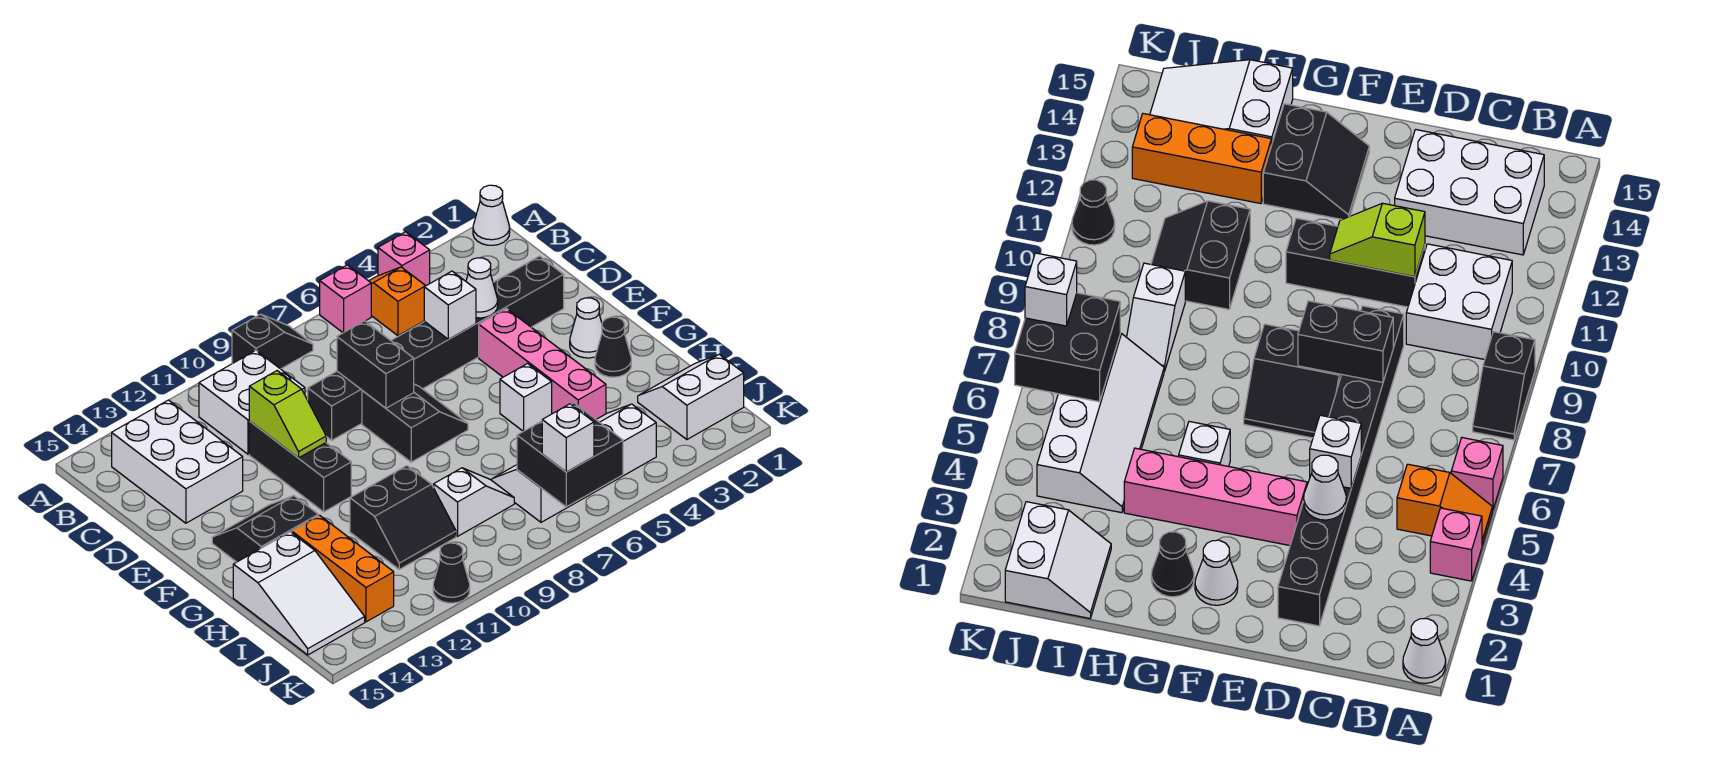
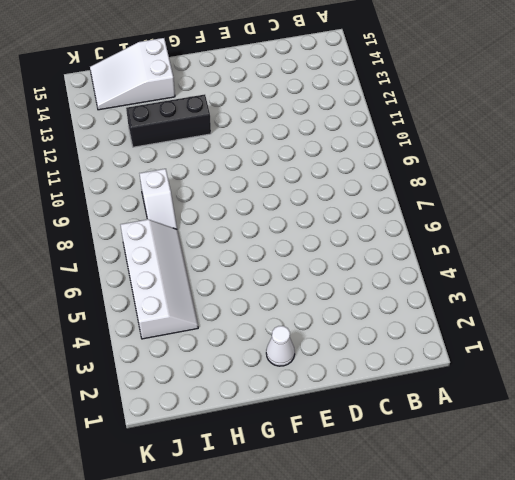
black 1x3 brick [126,94,211,147] -> black 1x3 brick moved to [249,421,351,512]
none -> white 1x1 cone [473,185,510,245]
none -> pink 1x1 brick [378,232,430,286]
none -> orange 1x2 slope [369,267,425,336]

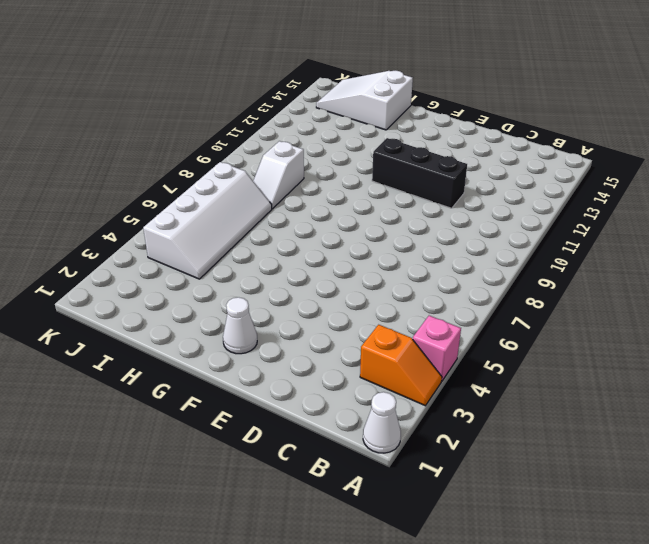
orange 1x2 slope [360,325,442,406] -> orange 1x2 slope moved to [369,267,425,336]
none -> pink 1x1 brick [320,265,371,333]
none -> black 1x2 slope [232,314,313,369]
none -> white 2x2 brick [199,351,305,454]

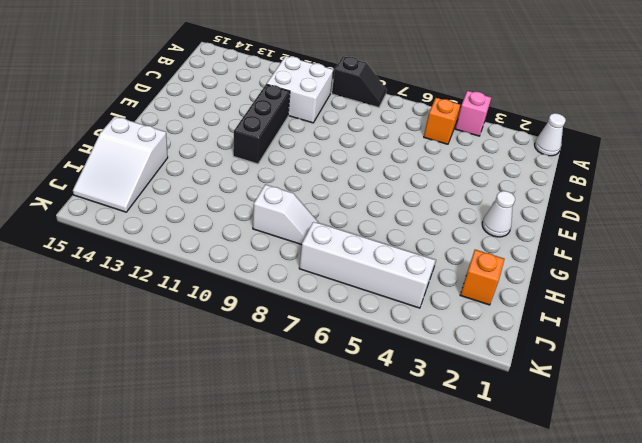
orange 1x1 brick [460,250,505,305] -> white 2x2 slope [638,354,744,440]
none -> pink 1x1 brick [320,265,371,333]
none -> white 2x3 brick [112,400,243,523]
none -> black 1x8 brick [308,256,564,440]

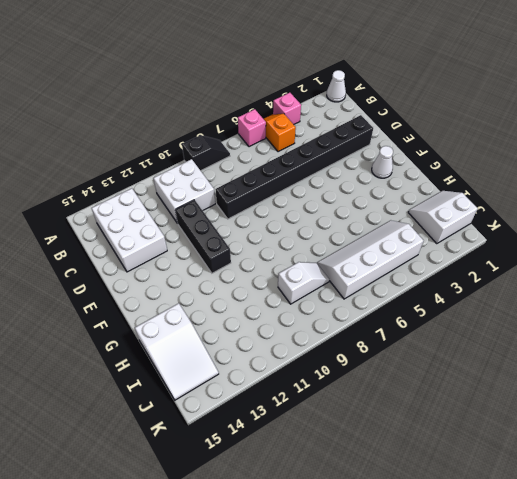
none -> pink 1x4 brick [479,309,606,419]
none -> black 2x2 slope [362,384,468,462]
none -> black 2x2 slope [212,496,318,562]

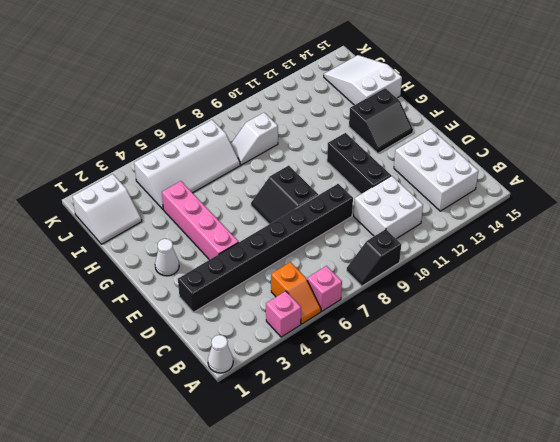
none -> black 1x1 cone [595,317,631,377]
none -> white 1x1 brick [500,364,552,431]
none -> black 2x2 slope [350,466,456,569]

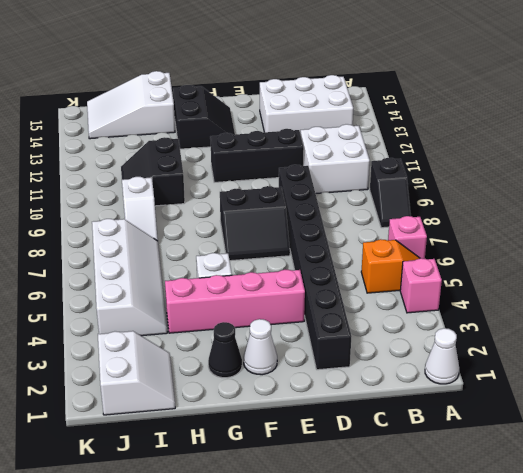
none -> orange 1x3 brick [292,515,394,622]
none -> black 1x1 cone [433,543,470,603]
none -> white 1x1 cone [466,258,498,318]

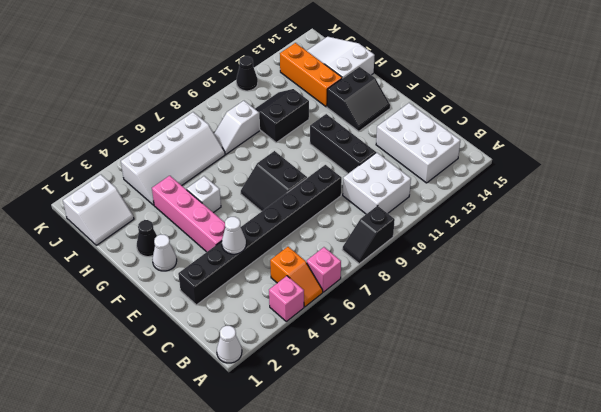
none -> white 1x1 brick [424,271,476,339]
none -> black 1x2 brick [337,321,414,408]
none -> lime 1x2 slope [249,371,326,458]

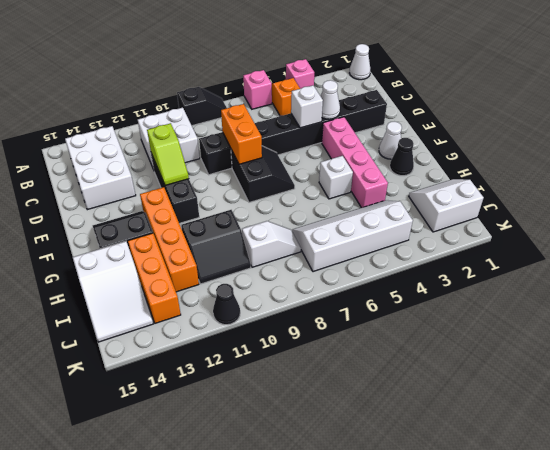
orange 1x2 brick [221,104,262,164] -> black 1x2 brick [337,321,414,408]
orange 1x4 brick [140,187,199,292] -> none
none -> black 2x2 brick [517,403,623,507]
none -> white 1x1 brick [542,404,594,472]

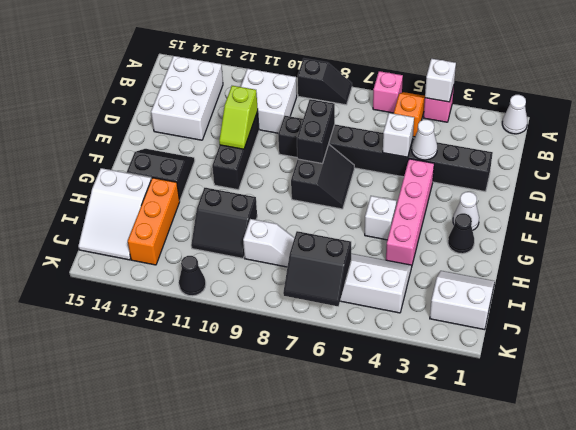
white 1x1 brick [425,59,456,102] -> white 1x1 brick moved to [542,404,594,472]
black 2x2 slope [283,231,351,306] -> black 2x2 brick [517,403,623,507]

